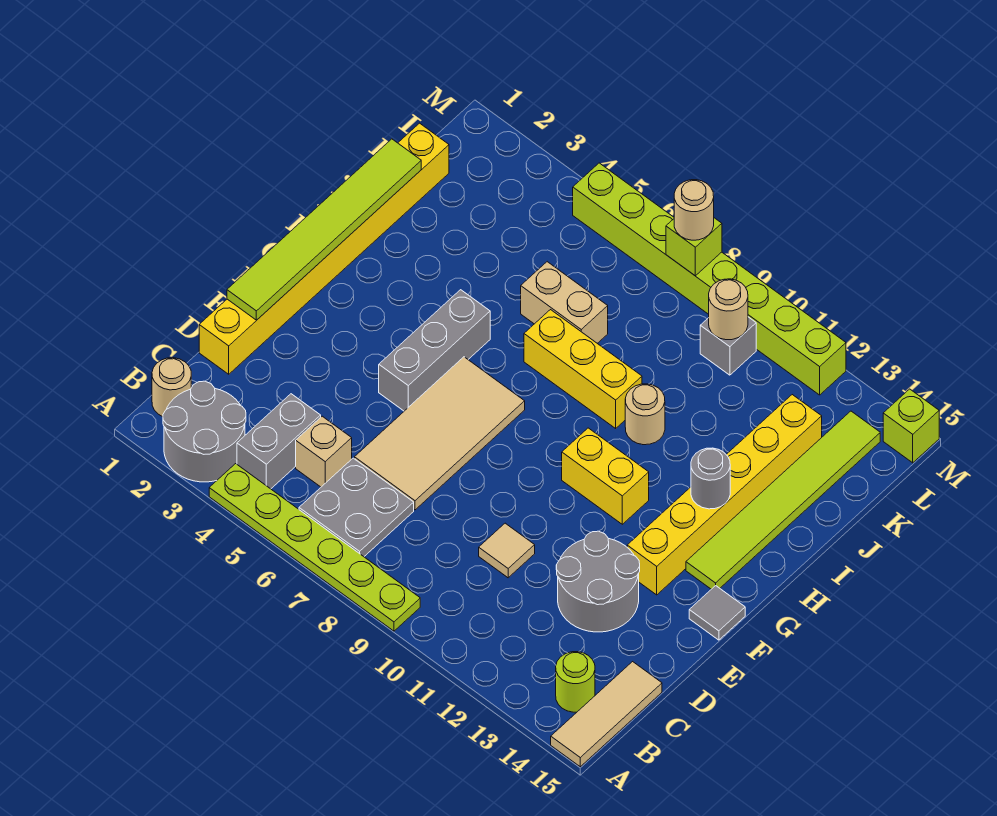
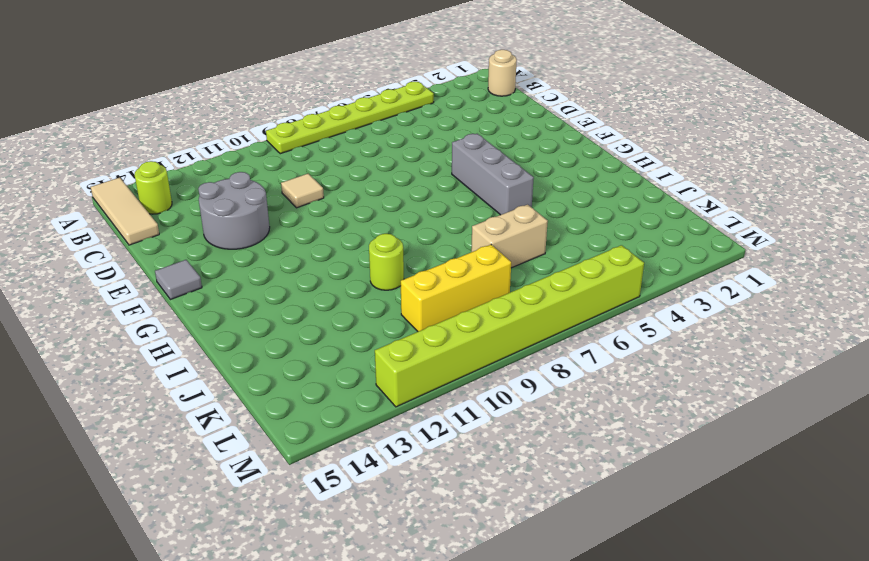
lime 1x1 round brick [369,234,404,290] -> tan 1x1 round brick [625,384,665,445]
yellow 1x3 brick [401,245,511,332] -> yellow 1x3 brick moved to [524,310,642,428]
none -> grey 2x2 round brick [163,381,246,482]
none -> grey 1x2 brick [237,394,321,489]
none -> grey 2x2 plate [299,458,414,557]

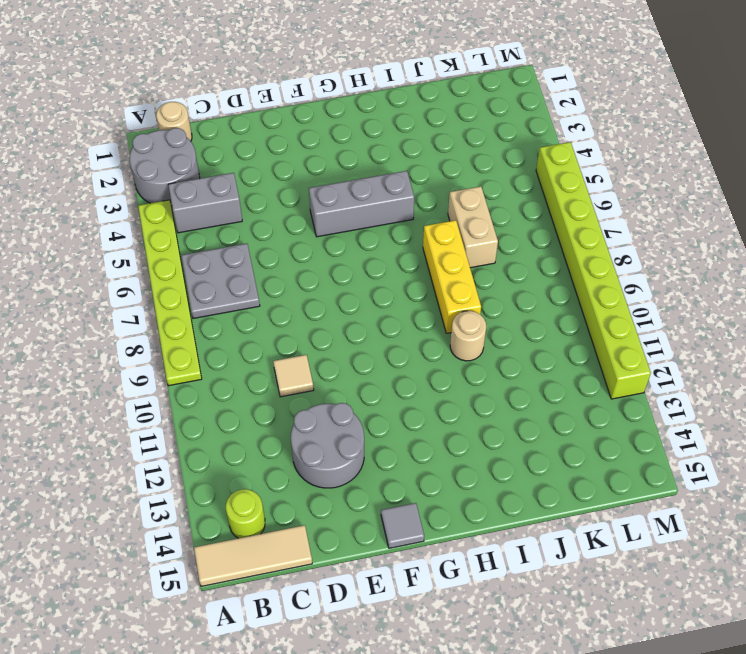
none -> tan 1x1 brick [296,416,352,487]
none -> yellow 1x8 brick [199,123,449,374]
none -> tan 2x4 tile [354,357,525,510]

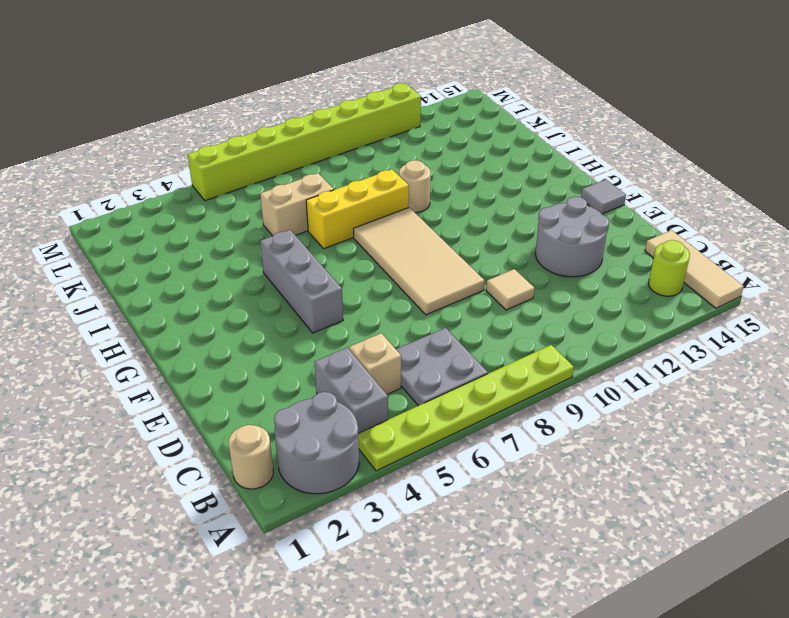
tan 2x4 tile [354,208,484,315] -> tan 2x4 tile moved to [354,357,525,510]
none -> yellow 1x8 brick [199,123,449,374]
none -> yellow 1x6 brick [627,395,822,595]
none -> yellow 1x2 brick [562,428,649,524]

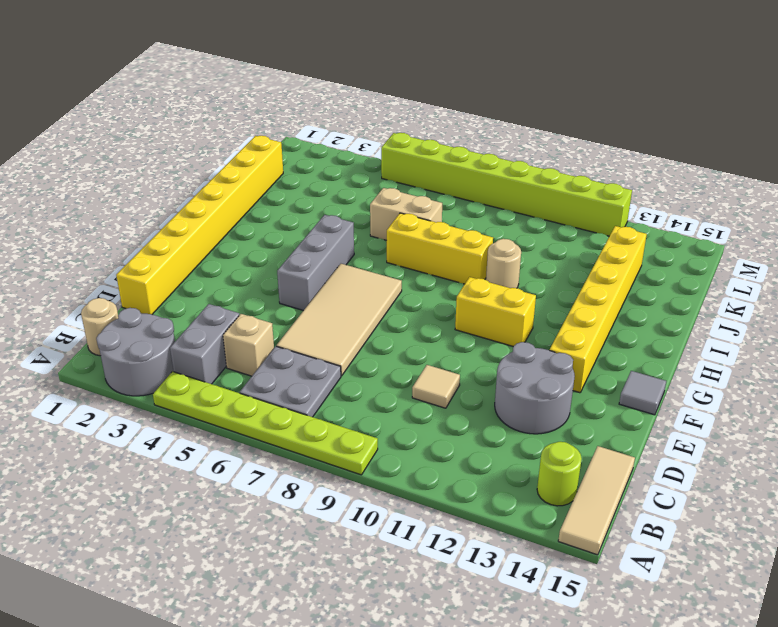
none -> lime 1x6 tile [686,411,880,589]
none -> grey 1x1 brick [700,317,756,375]
none -> lime 1x1 brick [883,389,939,463]

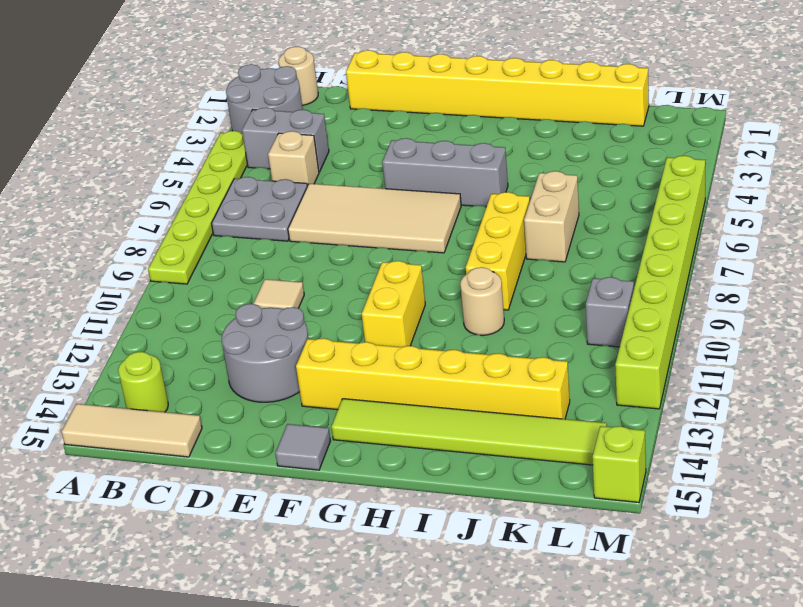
none -> lime 1x6 tile [227,139,421,320]
none -> grey 1x1 round brick [691,448,730,509]
none -> tan 1x1 round brick [709,279,748,340]

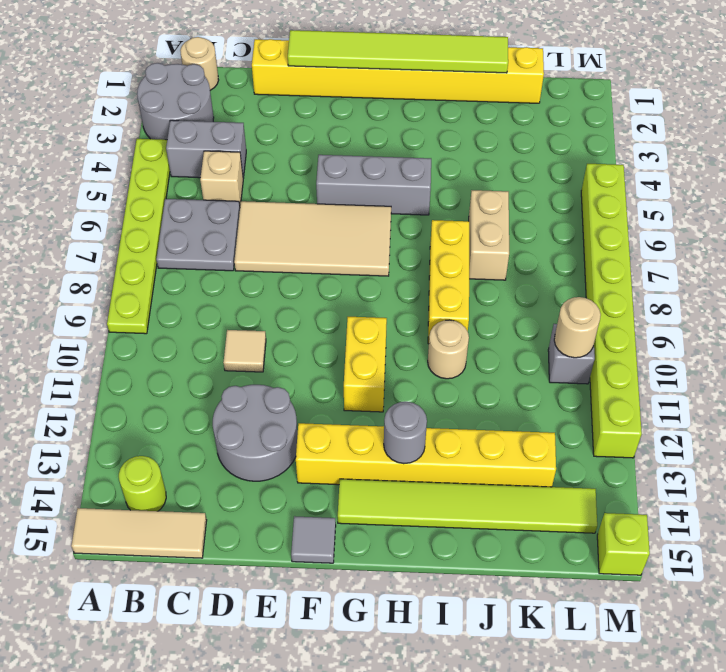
none -> lime 1x1 brick [666,218,722,276]
none -> tan 1x1 round brick [674,180,714,240]

